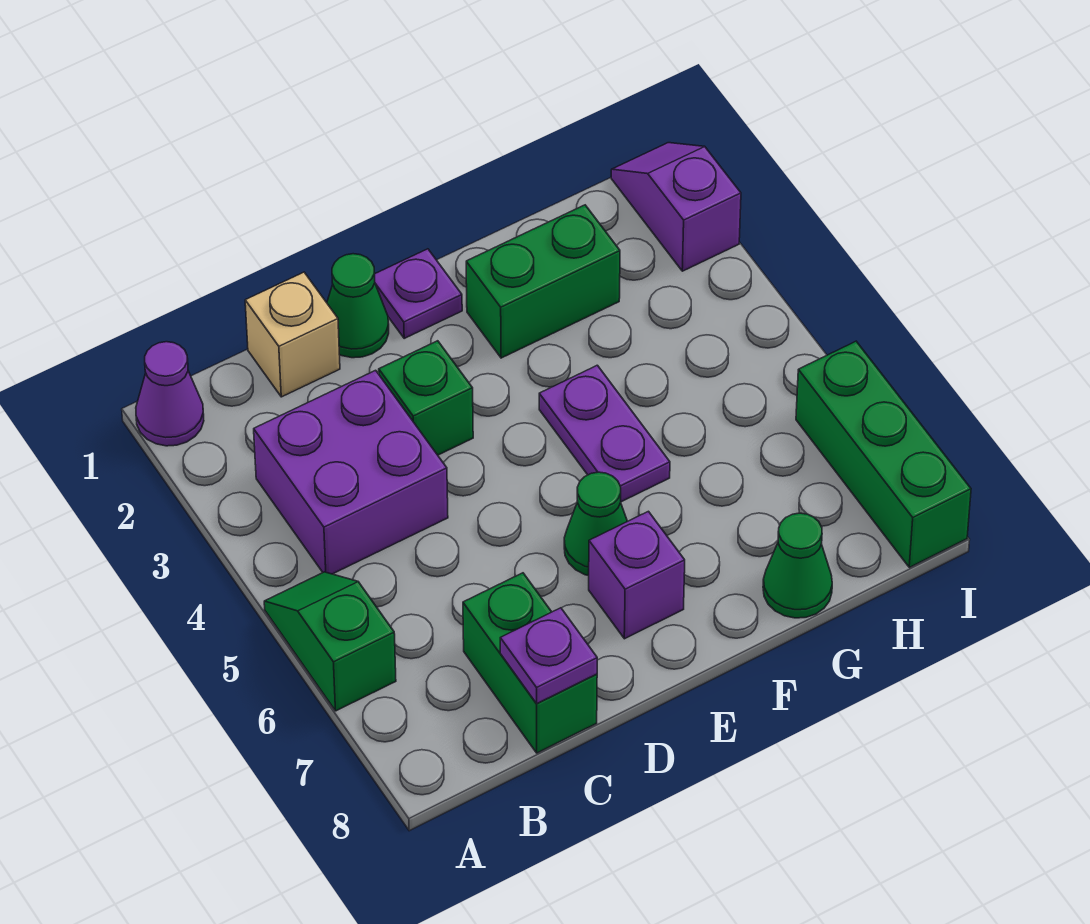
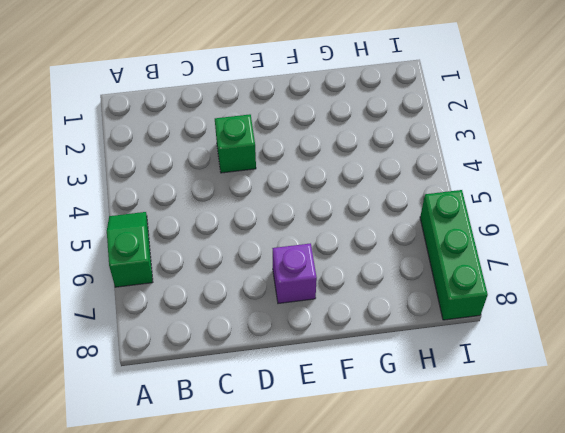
none -> purple 1x1 cone [136,342,204,446]
none -> purple 2x2 brick [254,370,448,574]
none -> tan 1x1 brick [245,272,340,397]

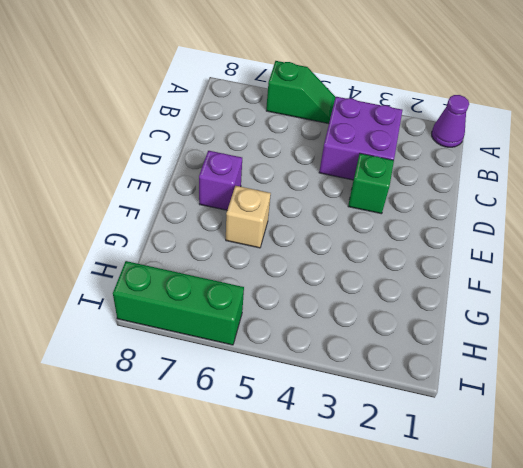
tan 1x1 brick [226,186,271,248] -> tan 1x1 brick moved to [245,272,340,397]
none -> green 1x2 brick [463,573,597,753]
none -> green 1x1 cone [327,254,389,358]
none -> purple 1x1 plate [375,249,462,338]

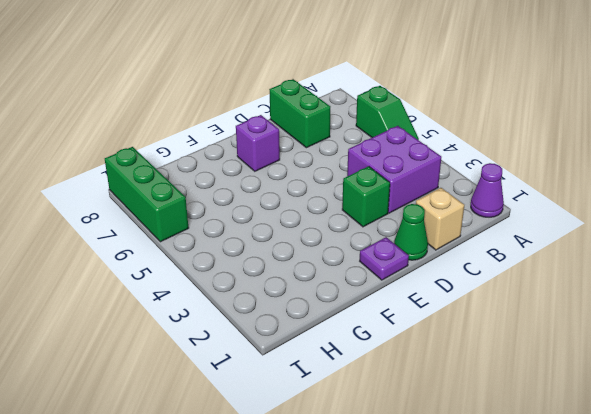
none -> green 1x1 cone [564,472,627,576]
none -> green 1x2 brick [466,205,620,358]
none -> purple 1x2 plate [539,365,670,502]

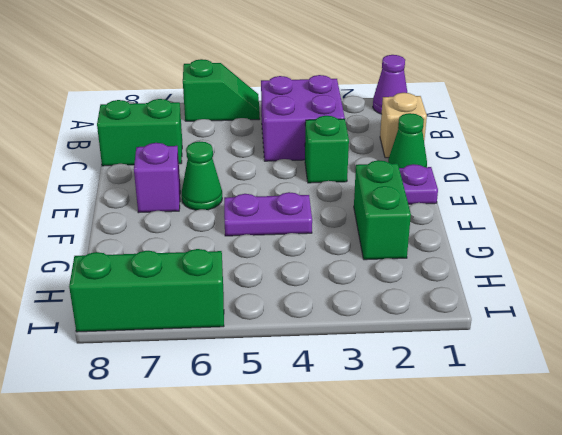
none -> green 1x1 cone [763,513,832,618]
none -> purple 1x2 slope [611,143,741,271]
none -> purple 1x1 plate [500,608,597,704]

